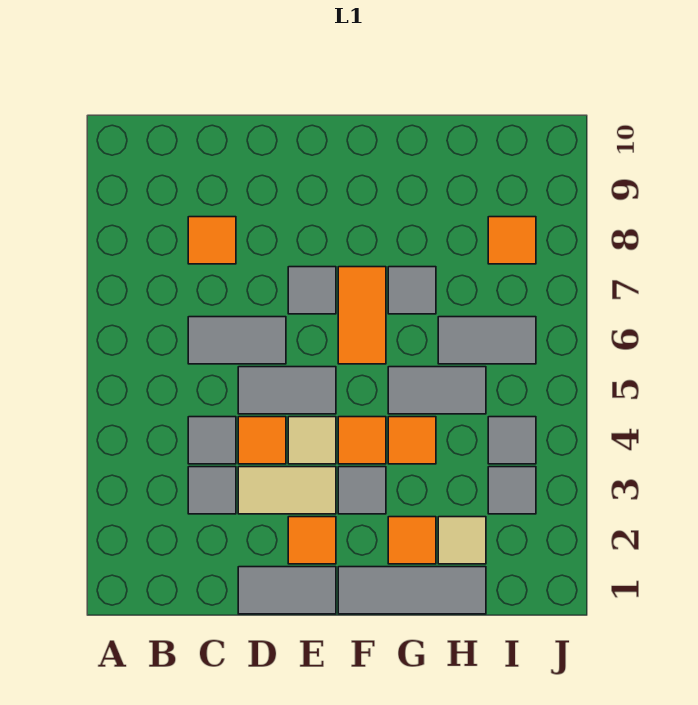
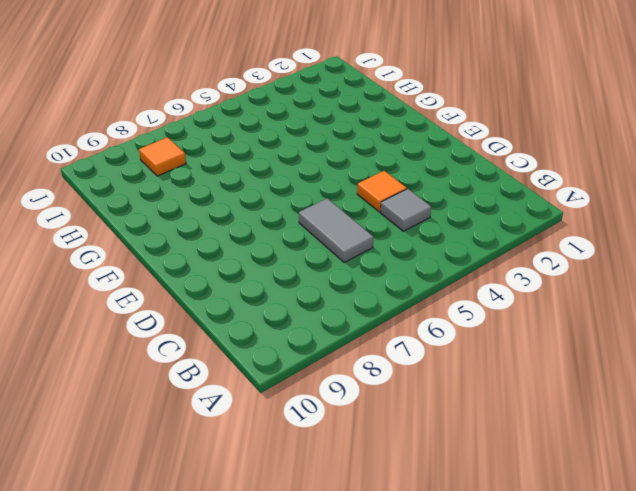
none -> grey 1x1 tile [188,467,236,514]
none -> orange 1x1 tile [188,217,236,264]
none -> grey 1x2 tile [238,567,336,614]

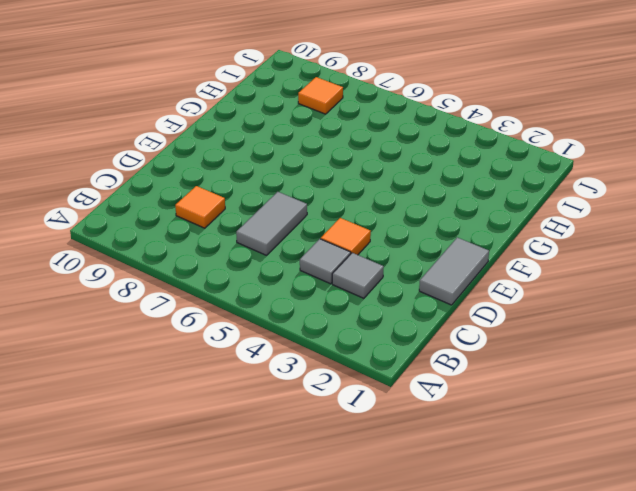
none -> tan 1x2 tile [238,467,336,514]
none -> grey 1x2 tile [238,367,336,414]
none -> orange 1x1 tile [288,517,336,564]

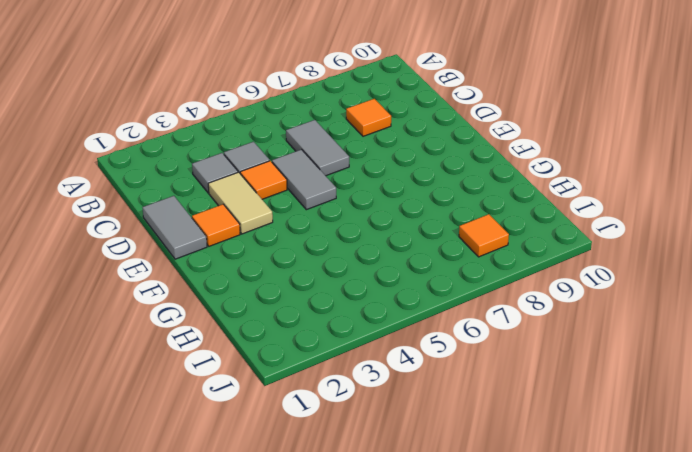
none -> tan 1x1 tile [288,417,336,464]
none -> grey 1x1 tile [288,267,336,314]
none -> grey 1x3 tile [338,567,486,614]

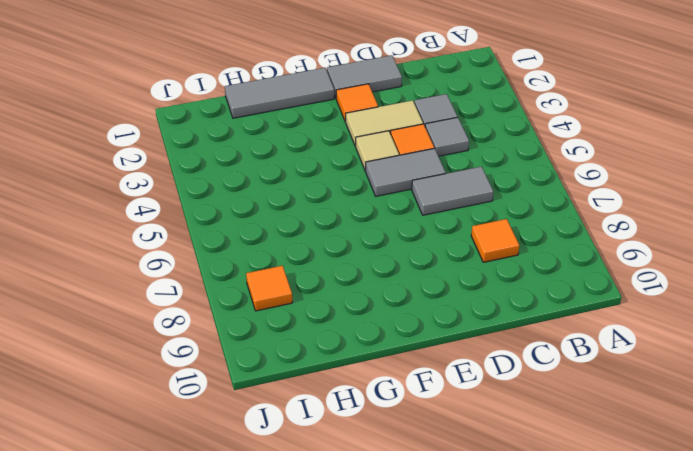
none -> grey 1x1 tile [288,267,336,314]
none -> grey 1x1 tile [338,467,386,514]
none -> orange 1x1 tile [338,417,386,464]

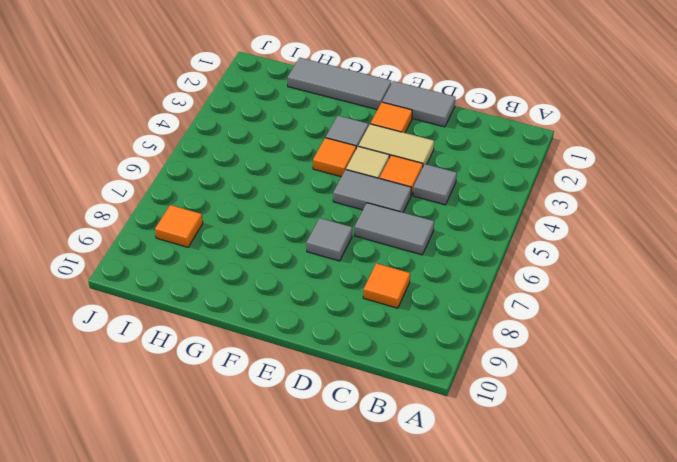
none -> grey 1x1 tile [188,467,236,514]
none -> orange 1x2 tile [338,267,386,364]
none -> orange 1x1 tile [388,517,436,564]

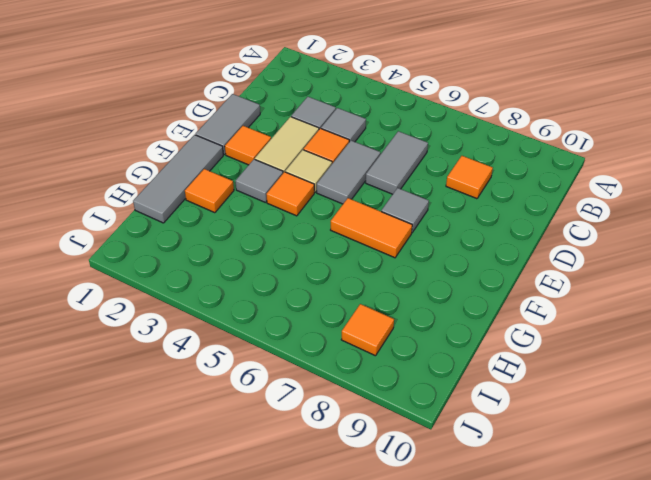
none -> orange 1x1 tile [388,417,436,464]
none -> grey 1x2 tile [388,367,486,414]
none -> grey 1x1 tile [388,267,436,314]

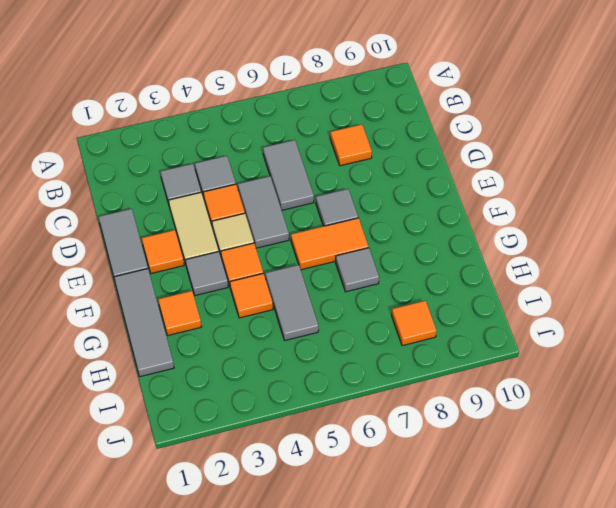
none -> tan 1x1 tile [438,517,486,564]
none -> grey 1x2 tile [438,317,536,364]
none -> grey 1x1 tile [488,467,536,514]

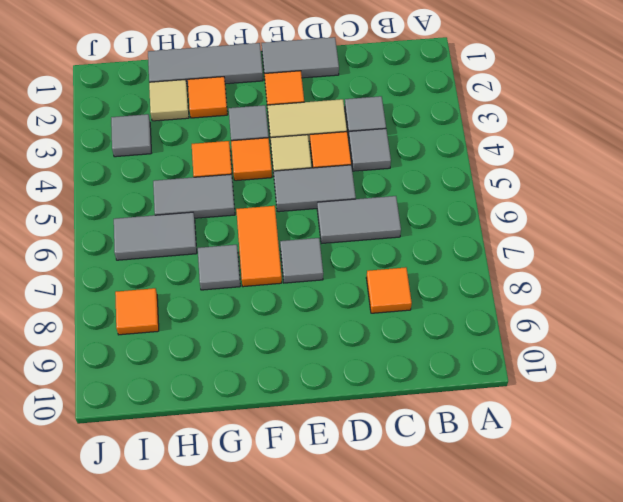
none -> grey 1x1 tile [488,417,536,464]

